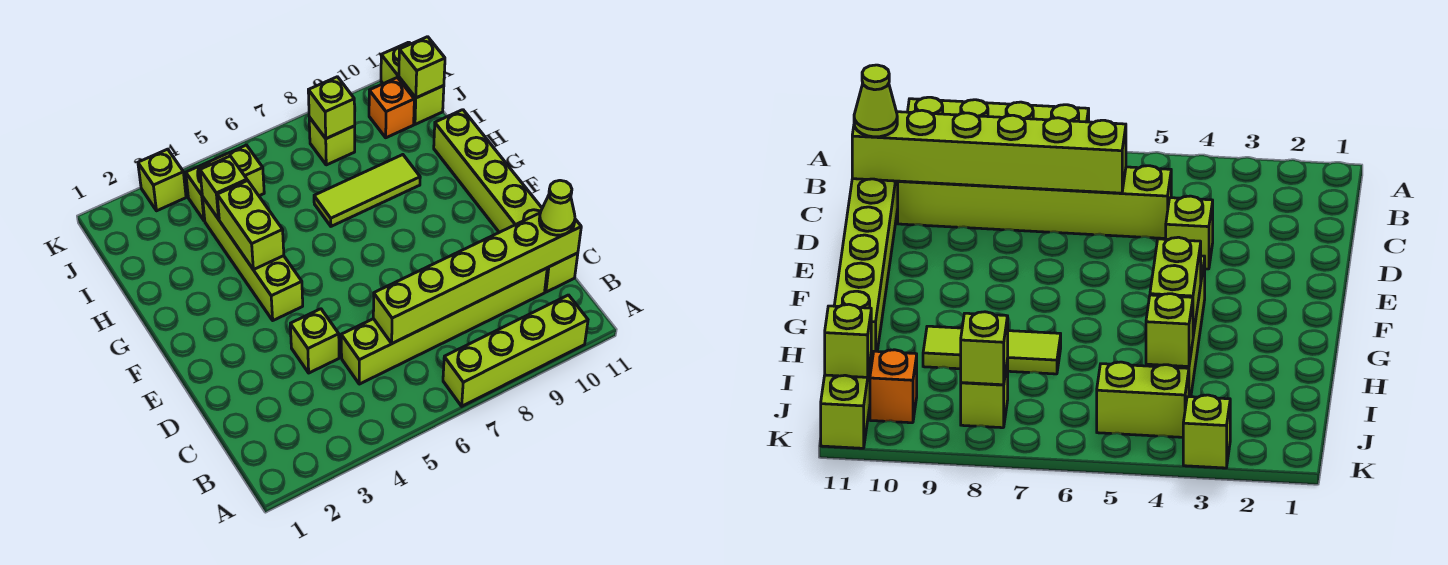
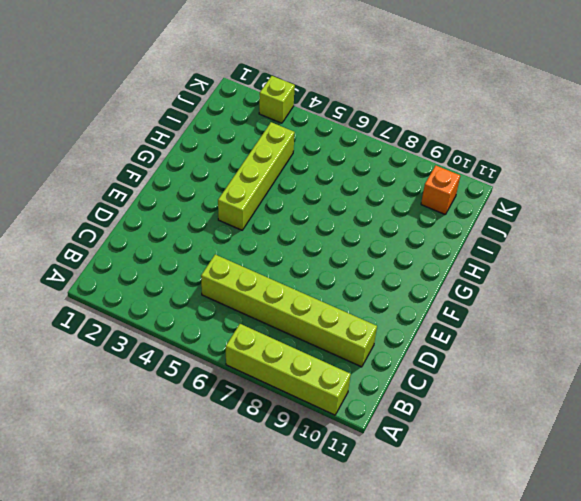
none -> lime 1x6 brick [434,110,578,292]
none -> lime 1x1 brick [290,309,339,373]
none -> lime 1x3 tile [314,155,420,226]

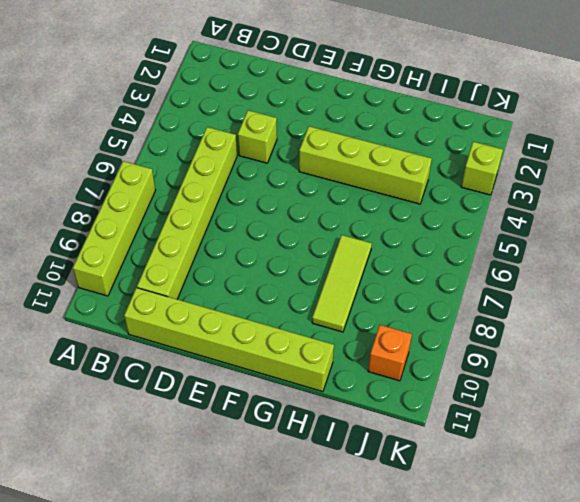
none -> lime 1x2 brick [186,145,264,221]
none -> lime 1x1 brick [309,117,355,165]
none -> lime 1x2 brick [381,42,444,124]

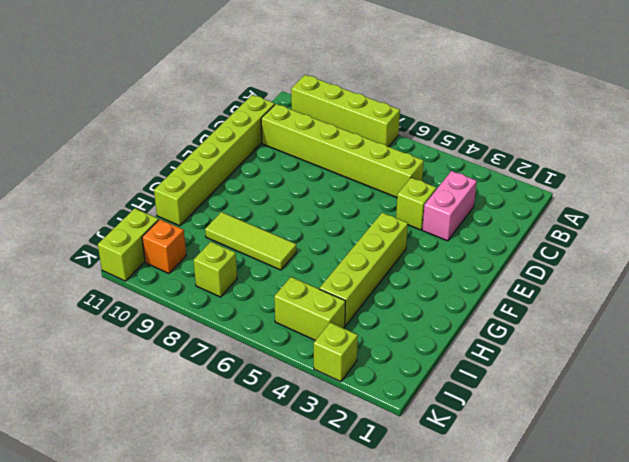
pink 1x2 brick [422,171,477,241] -> none
none -> lime 1x6 brick [373,213,581,343]
none -> lime 1x2 brick [217,181,284,270]
none -> lime 1x1 brick [200,156,247,219]

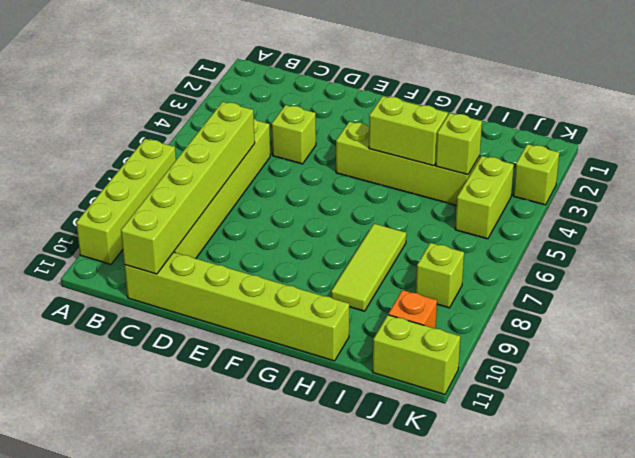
none -> lime 1x1 brick [308,77,355,139]
none -> lime 1x1 brick [399,37,445,98]
none -> lime 1x1 cone [539,180,575,235]

